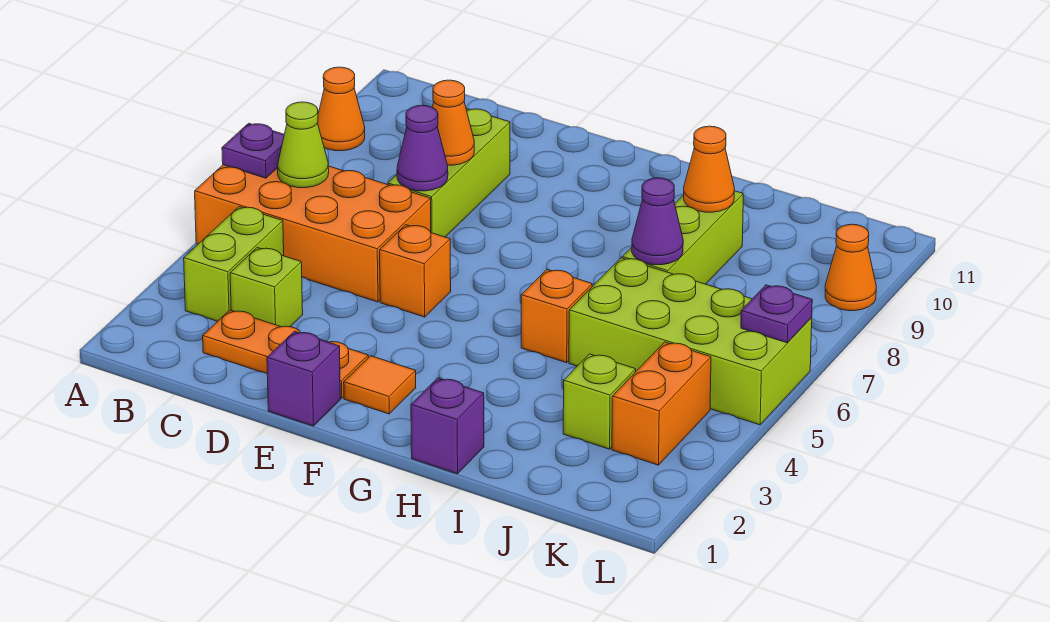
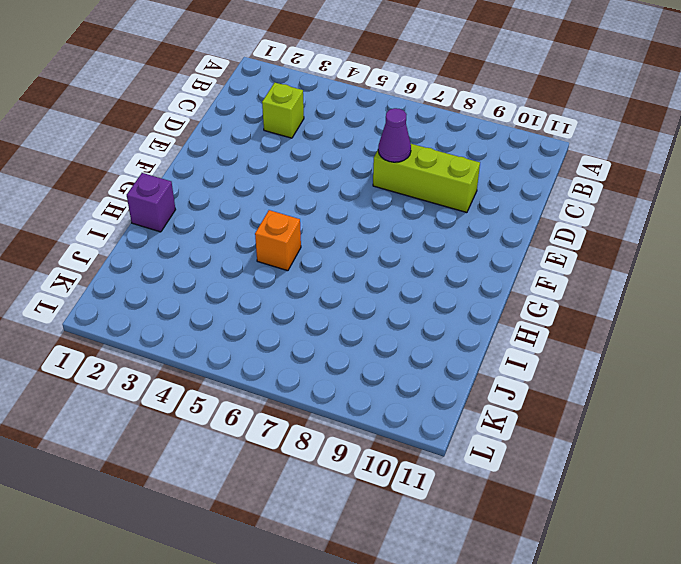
none -> orange 2x4 brick [195,165,431,302]
none -> orange 1x1 cone [318,67,365,151]
none -> lime 1x2 brick [184,207,284,321]

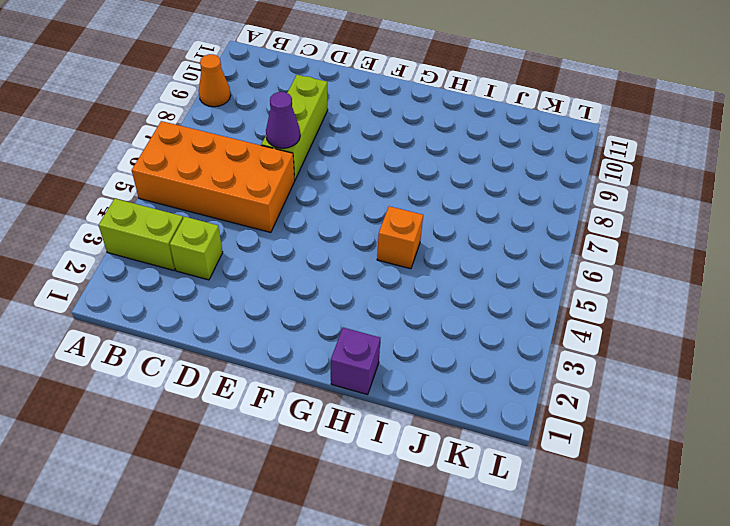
lime 1x2 brick [98,199,183,270] -> lime 1x2 brick turned to [184,207,284,321]
none -> orange 1x3 plate [203,310,368,398]
none -> purple 1x1 brick [267,331,340,426]
none -> orange 1x1 brick [380,225,451,317]

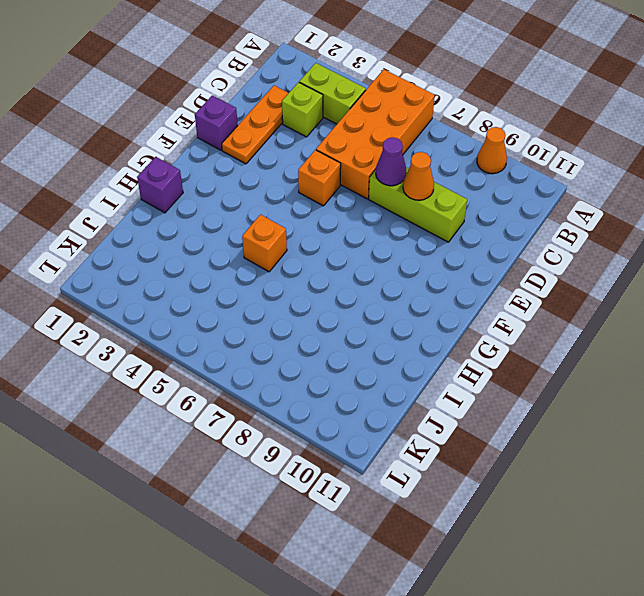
none -> orange 1x1 tile [344,356,416,414]
none -> lime 2x4 brick [569,258,812,425]
none -> lime 1x3 brick [622,191,743,284]

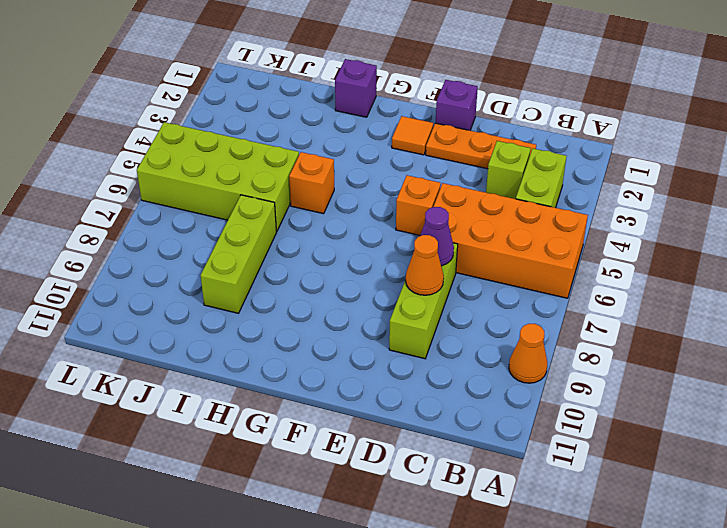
none -> lime 1x1 brick [563,354,636,449]
none -> orange 1x2 brick [612,342,711,465]
none -> orange 1x1 cone [825,224,876,311]

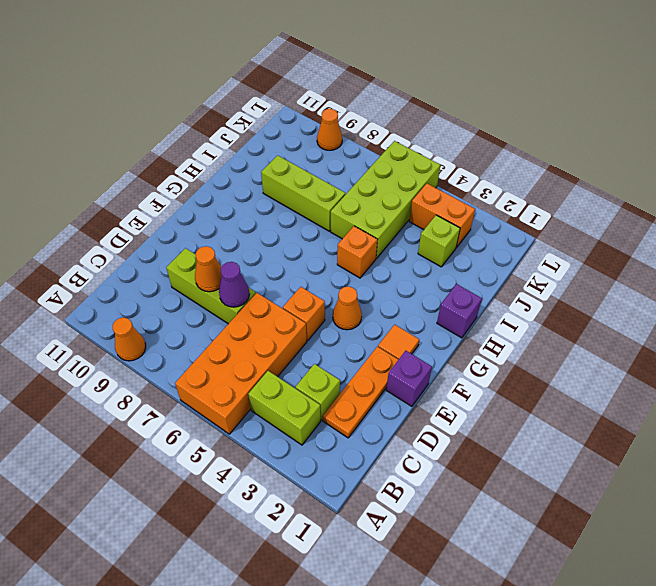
orange 1x1 cone [333,287,362,330] -> orange 1x1 cone moved to [684,126,734,212]
none -> purple 1x1 plate [222,123,284,178]
none -> lime 1x1 cone [278,102,329,188]
none -> purple 1x1 cone [632,178,683,265]

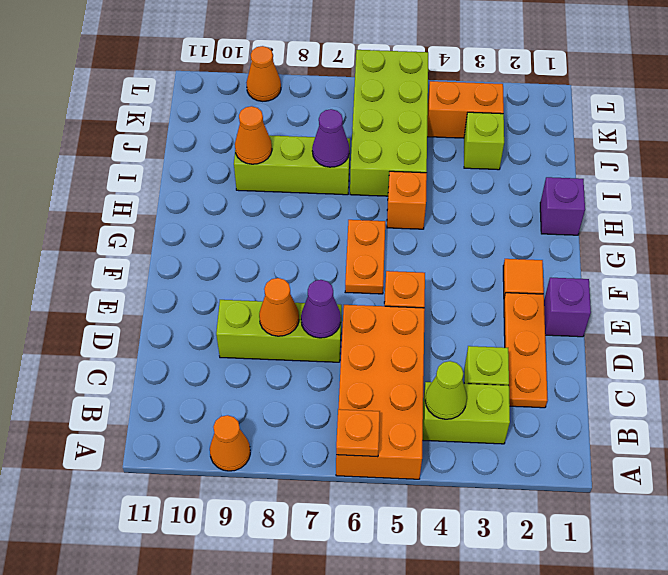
orange 1x1 plate [336,409,380,457] -> purple 1x1 plate [222,123,284,178]
lime 1x1 cone [425,361,467,419] -> lime 1x1 cone moved to [278,102,329,188]
orange 1x2 plate [345,220,385,294] -> none
none -> purple 1x1 plate [741,285,812,343]

